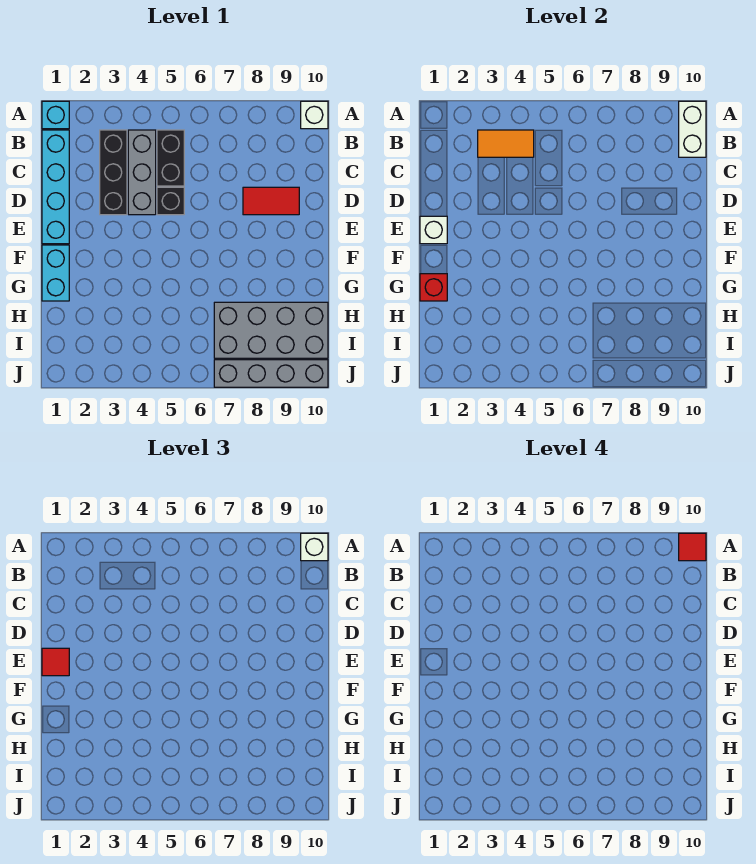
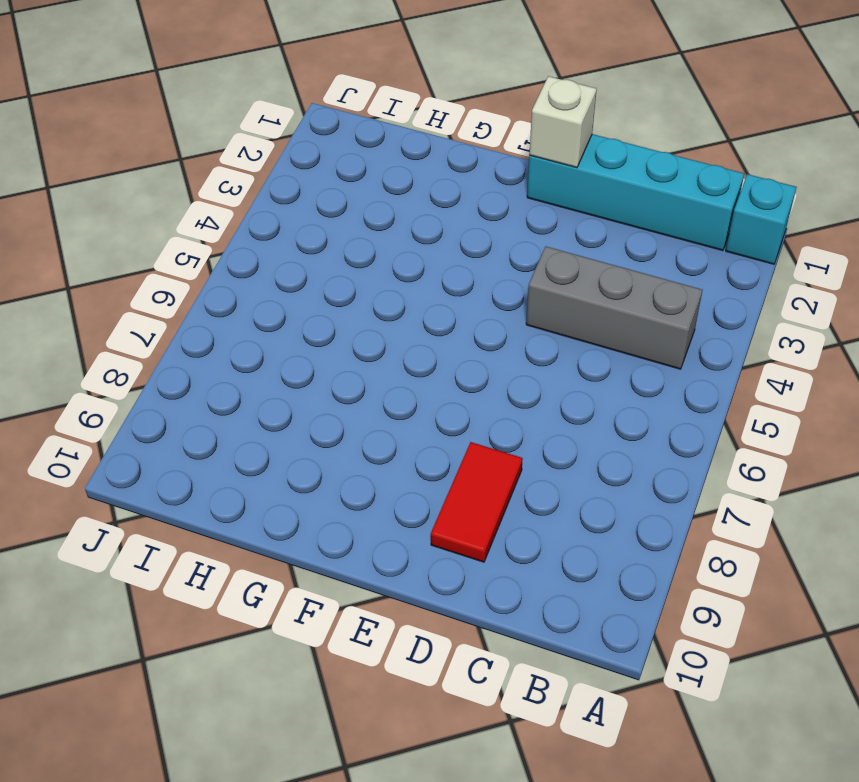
none -> white 1x1 brick [301,101,328,129]
none -> black 1x3 brick [100,130,127,215]
none -> black 1x2 brick [157,130,184,186]

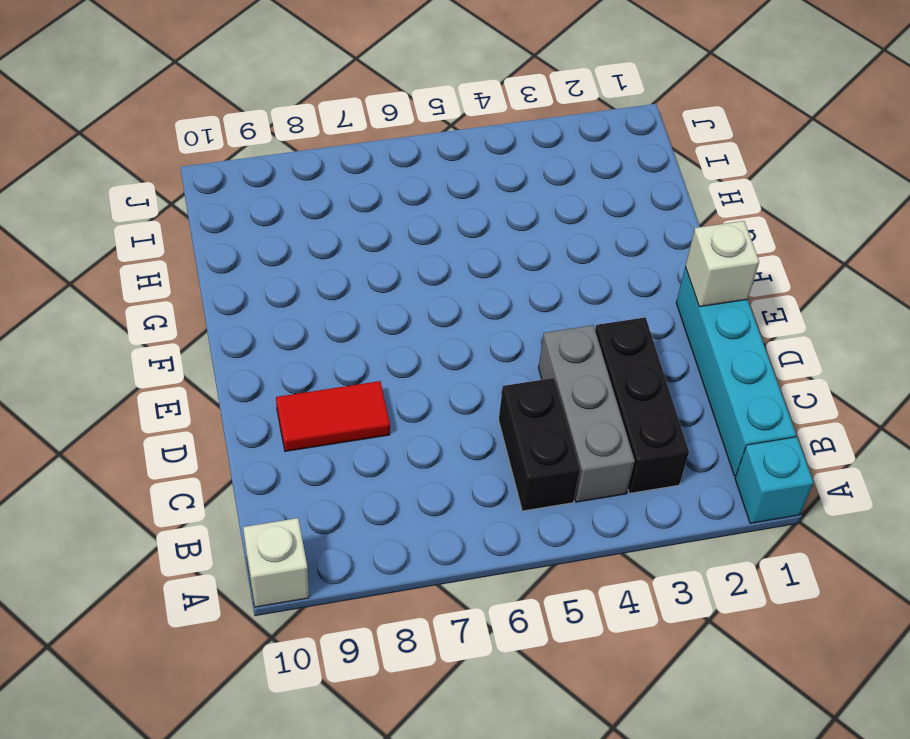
none -> black 1x1 brick [157,187,184,215]
none -> cyan 1x2 brick [42,245,69,301]
none -> grey 2x4 brick [214,302,328,358]

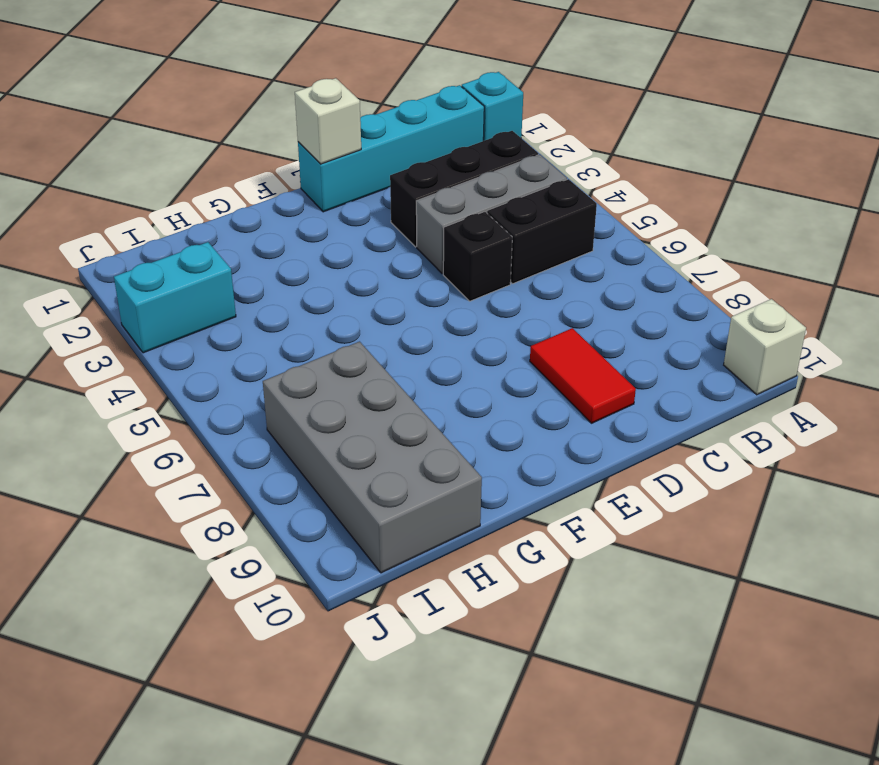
cyan 1x2 brick [114,242,236,353] -> cyan 1x2 brick moved to [42,245,69,301]
none -> grey 1x4 brick [214,360,328,387]
none -> white 1x2 brick [679,101,706,157]
none -> orange 1x2 tile [478,130,534,157]

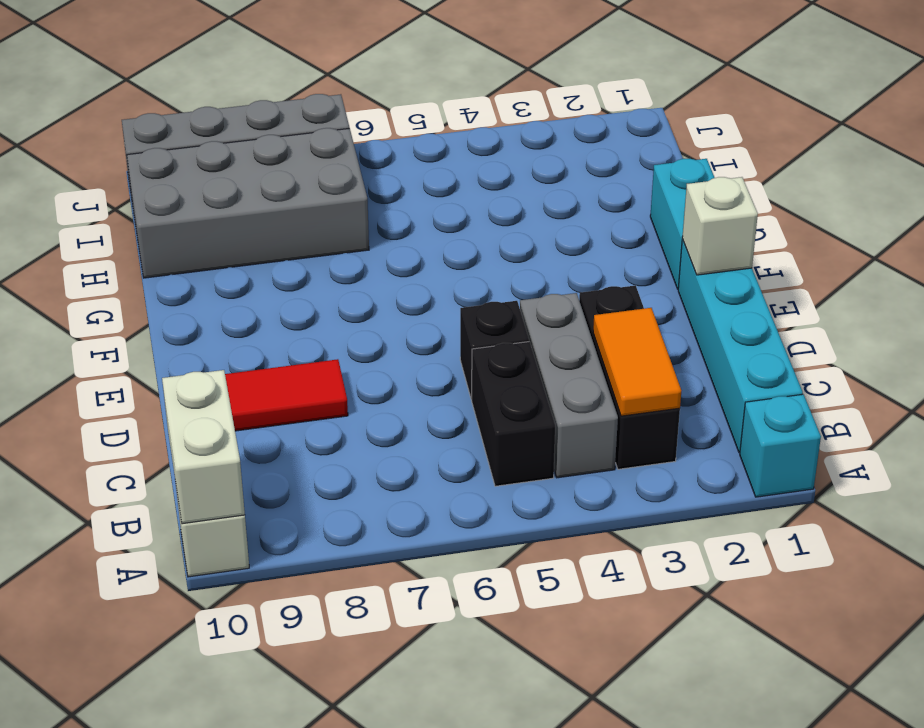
orange 1x2 tile [593,308,681,416] -> orange 1x2 tile turned to [478,130,534,157]
none -> red 1x1 brick [420,274,447,301]
none -> white 1x1 brick [301,533,328,561]
none -> red 1x1 tile [42,648,69,676]

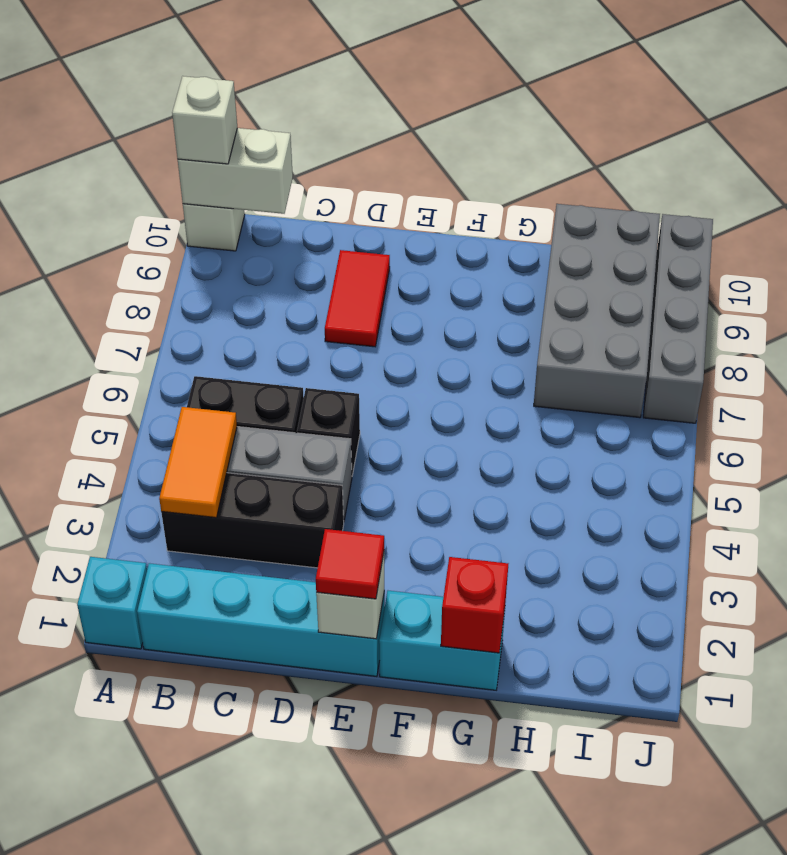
none -> red 1x1 tile [679,533,706,561]

